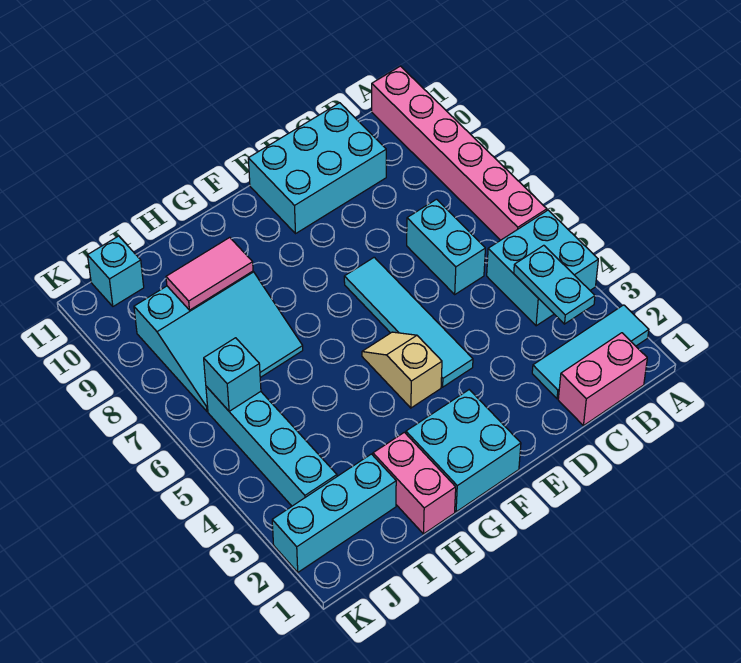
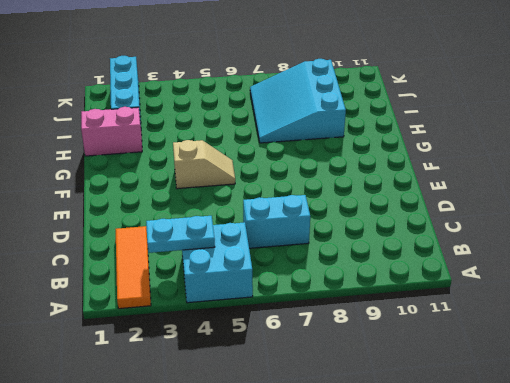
orange 1x3 tile [116,226,151,309] -> cyan 1x3 tile [532,305,649,399]
none -> pink 1x6 brick [372,66,547,240]
none -> pink 1x2 brick [558,333,647,426]
none -> cyan 2x3 brick [248,103,386,233]

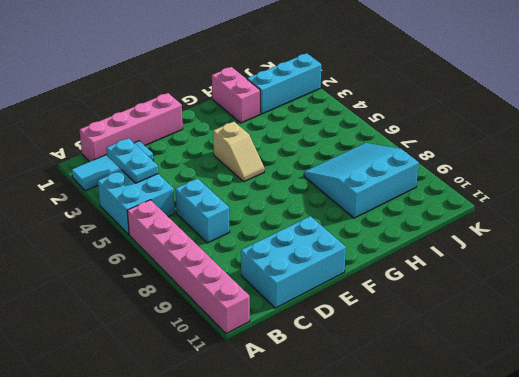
pink 1x4 brick [80,93,183,162] -> pink 1x2 brick [558,333,647,426]
none -> cyan 1x4 tile [344,257,473,387]
none -> cyan 2x2 brick [406,390,521,512]
none -> cyan 1x4 brick [206,386,337,506]

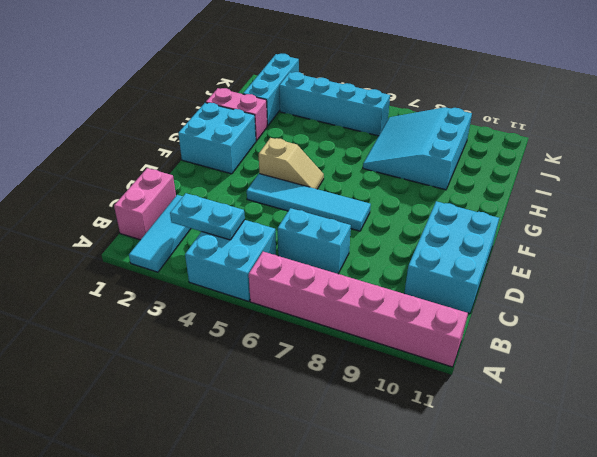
none -> cyan 1x1 brick [88,236,144,306]
none -> pink 1x2 tile [166,237,253,310]
none -> cyan 1x1 brick [204,338,261,411]

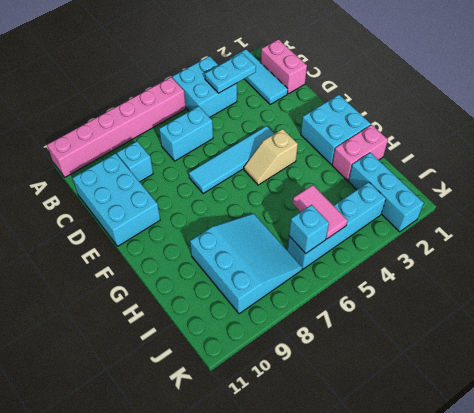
cyan 1x1 brick [117,141,153,182] -> cyan 1x1 brick moved to [88,236,144,306]
pink 1x2 tile [293,185,348,239] -> pink 1x2 tile moved to [166,237,253,310]

